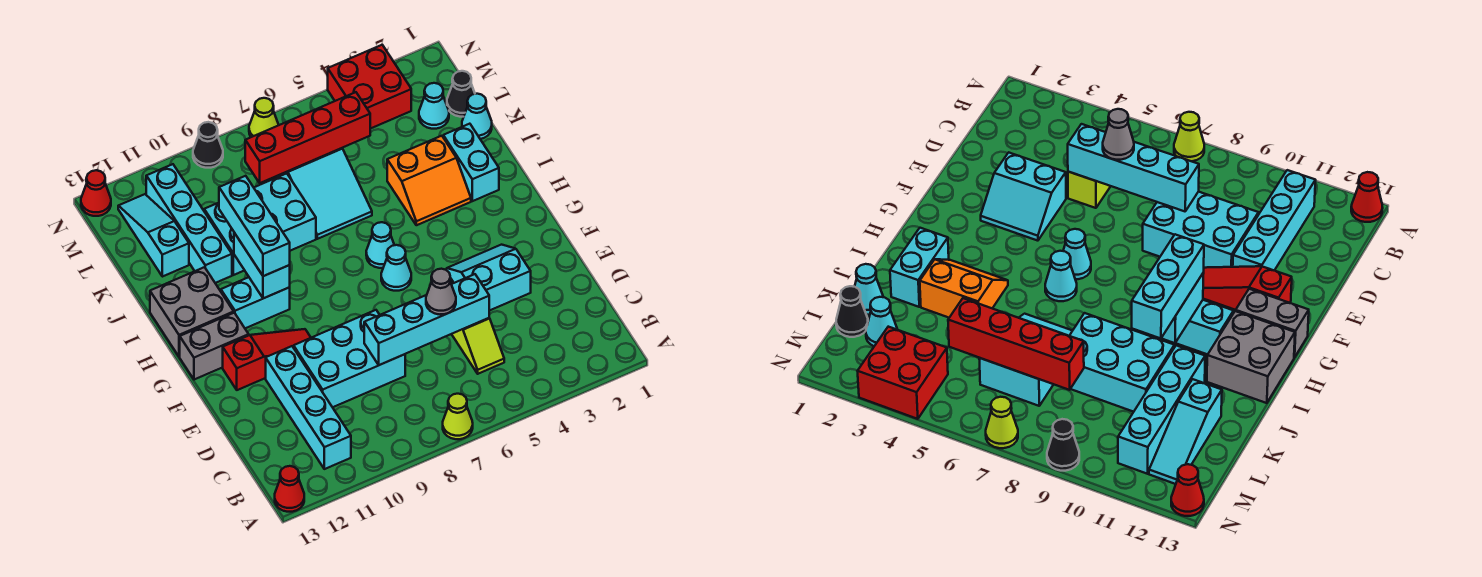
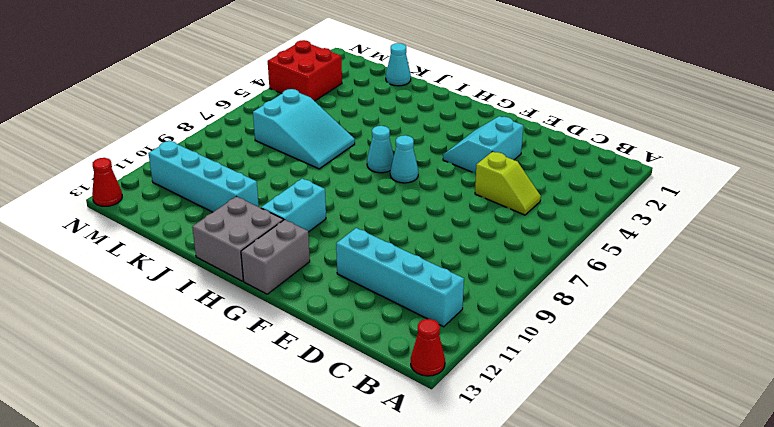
none -> lime 1x1 cone [443,394,473,439]
none -> cyan 2x3 brick [294,310,405,407]
none -> red 1x3 slope [223,329,311,390]
none -> cyan 1x2 brick [443,124,499,201]

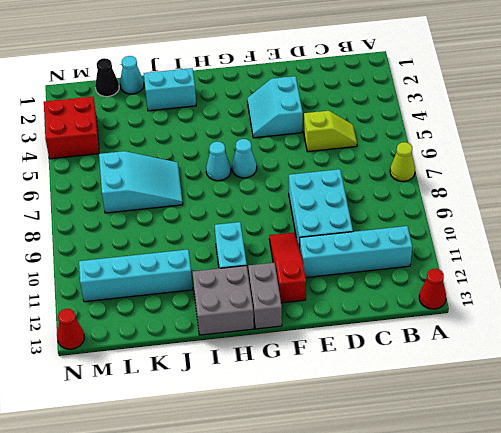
none -> orange 2x2 slope [387,136,471,225]
none -> cyan 2x3 brick [204,173,316,275]
none -> cyan 1x3 slope [118,194,189,277]
none -> cyan 1x1 cone [419,83,449,129]

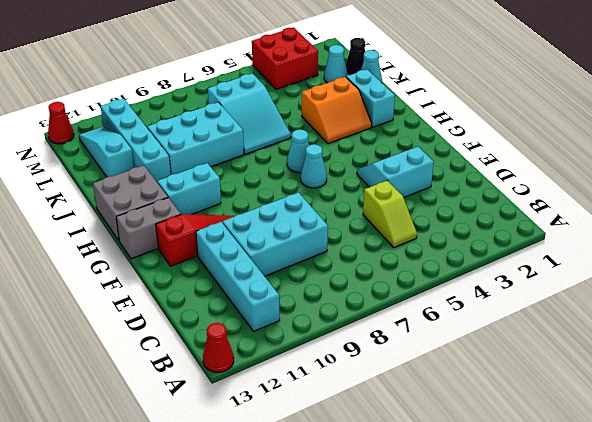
none -> lime 1x1 cone [443,394,473,439]
none -> lime 1x1 cone [249,98,279,137]
none -> black 1x1 cone [193,122,223,168]
none -> cyan 1x4 brick [364,274,489,365]

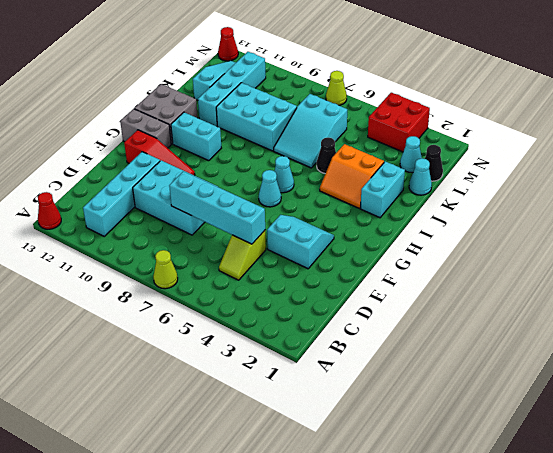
black 1x1 cone [317,138,336,174] -> black 1x1 cone moved to [193,122,223,168]
none -> cyan 1x2 brick [234,233,290,298]
none -> red 1x4 brick [245,92,370,183]
none -> grey 1x1 cone [426,269,456,314]
none -> cyan 1x3 brick [219,176,290,276]

